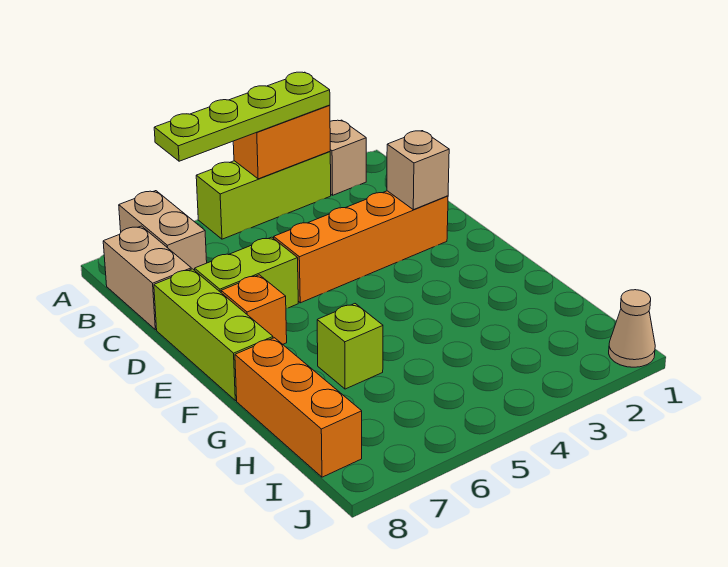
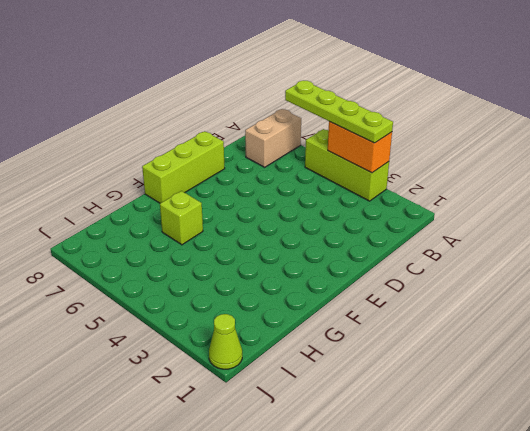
lime 1x1 cone [209,314,242,369] -> tan 1x1 cone [609,290,655,367]
none -> tan 1x1 brick [330,120,366,195]
none -> tan 1x2 brick [103,226,191,330]
none -> orange 1x4 brick [274,191,448,303]

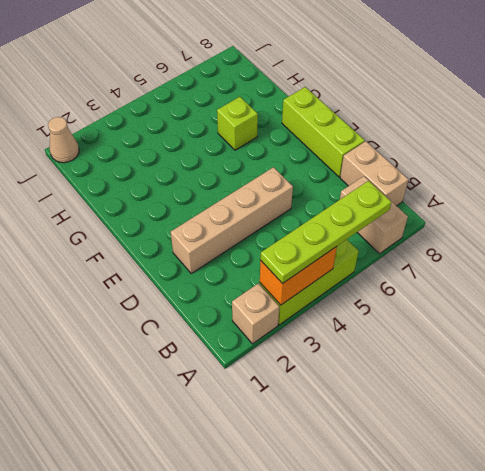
tan 1x4 brick [171,167,293,273] -> orange 1x4 brick [274,191,448,303]
none -> lime 1x2 brick [195,237,298,309]
none -> orange 1x1 brick [221,275,287,344]
none -> orange 1x3 brick [235,338,362,477]

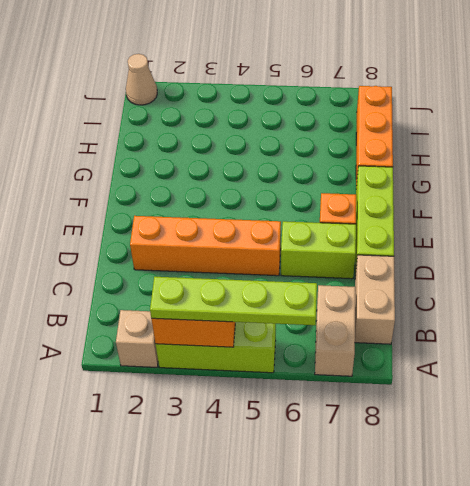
none -> lime 1x1 brick [317,304,383,389]
none -> tan 1x1 brick [387,131,449,210]

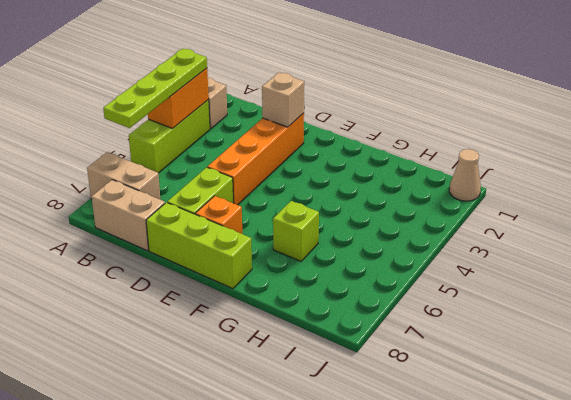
none -> orange 1x3 brick [235,338,362,477]

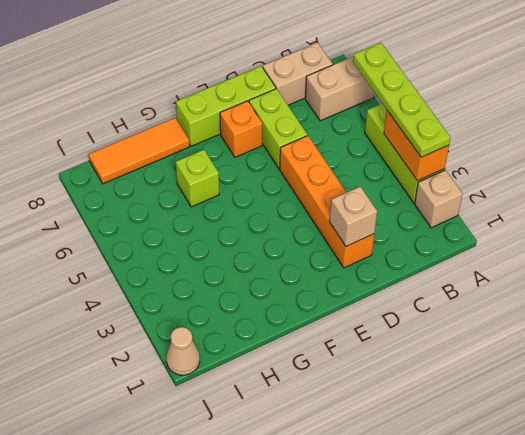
orange 1x3 tile [89,118,190,184] -> orange 1x3 brick [235,338,362,477]

